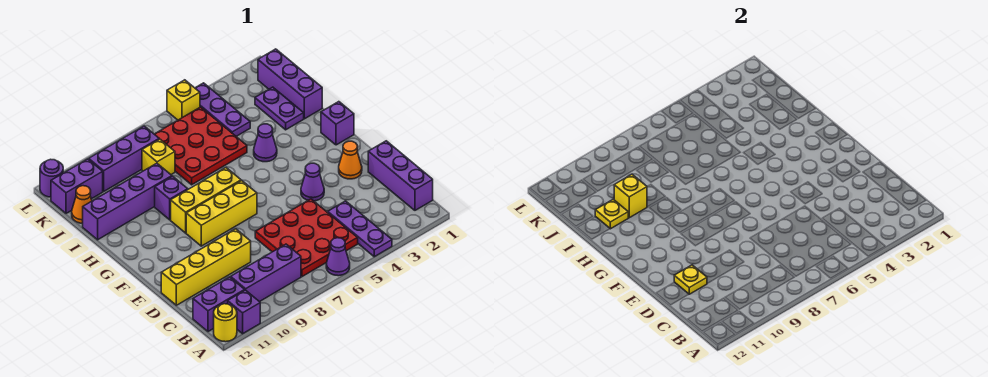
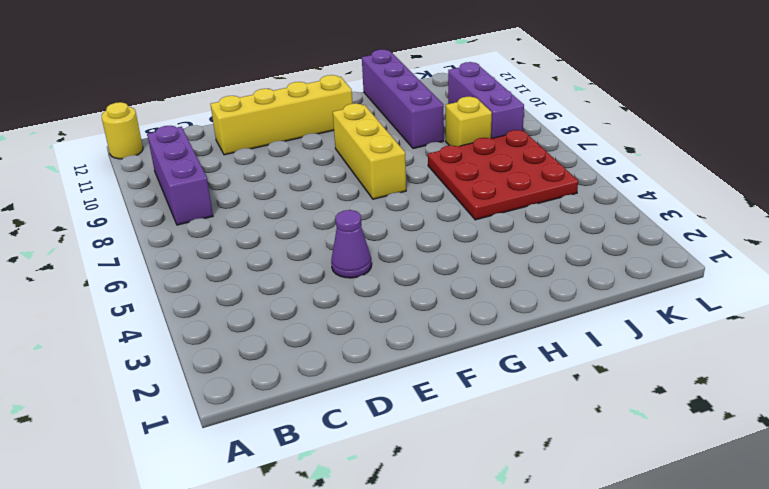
yellow 1x4 brick [210,75,353,155] -> yellow 1x4 brick turned to [161,229,251,305]
none -> purple 1x3 plate [328,201,392,257]
none -> purple 1x1 cone [326,238,350,276]
none -> purple 1x1 brick [228,290,260,334]
none -> purple 1x3 brick [368,141,433,210]

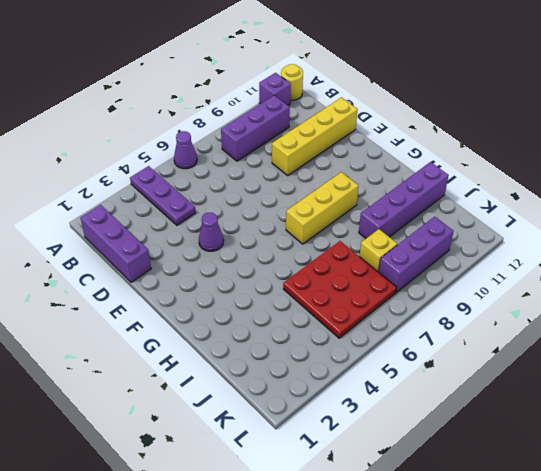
none -> red 3x3 plate [255,199,358,277]
none -> purple 1x2 brick [193,277,245,332]
none -> orange 1x1 cone [339,141,362,179]
none -> yellow 1x3 brick [186,181,257,246]

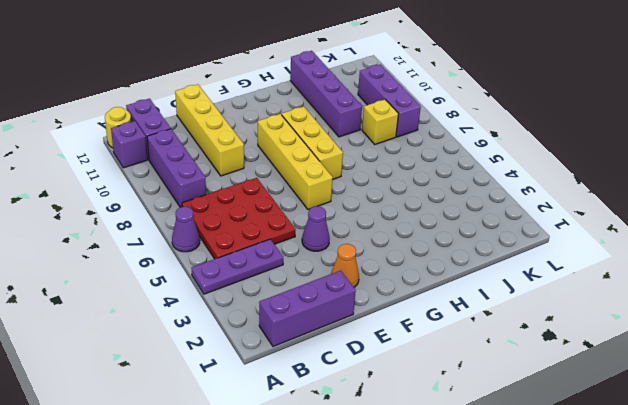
yellow 1x4 brick [258,114,333,209] -> yellow 1x3 brick [186,181,257,246]
none -> purple 1x1 brick [321,102,354,145]
none -> purple 1x1 cone [254,124,277,162]
none -> purple 1x1 brick [155,176,188,220]
none -> purple 1x3 brick [258,49,322,119]

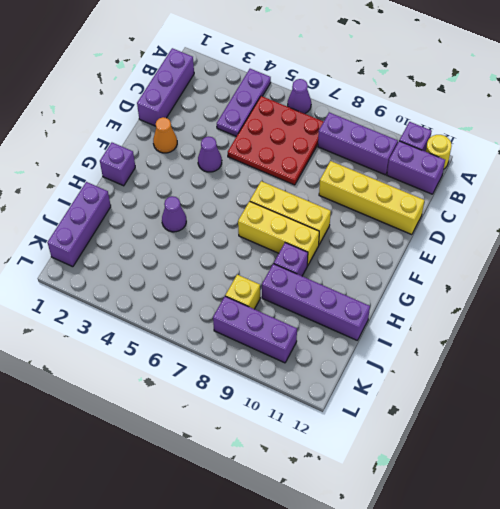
none -> purple 1x2 plate [255,87,304,130]
none -> red 3x3 plate [155,107,247,185]
none -> purple 1x3 plate [195,83,250,137]
none -> orange 1x1 cone [72,186,92,223]

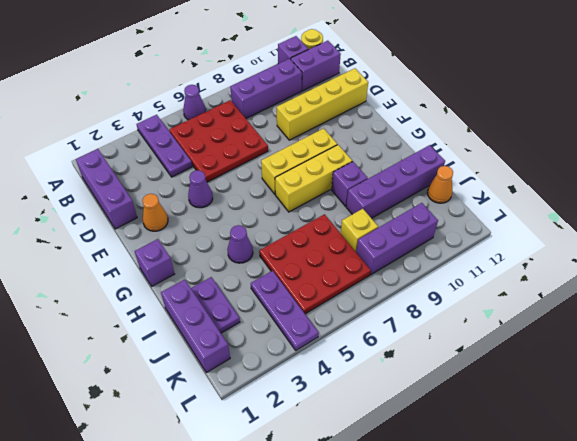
none -> purple 1x2 brick [51,159,103,213]
none -> yellow 1x1 brick [167,80,200,120]
none -> purple 1x1 round brick [40,159,63,197]
none -> yellow 1x1 plate [674,265,707,294]

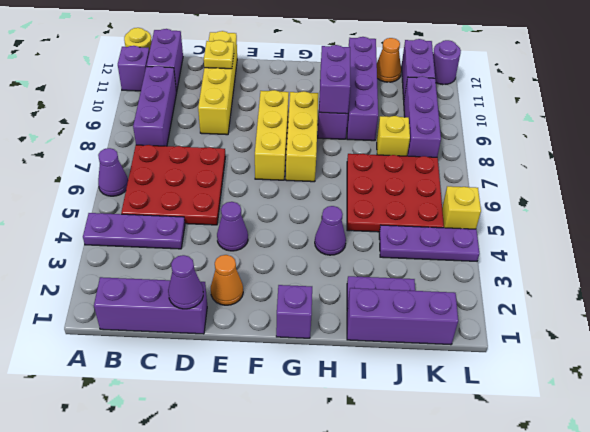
purple 1x1 cone [168,255,203,309] -> none
purple 1x2 brick [319,45,350,114] -> none
none -> yellow 1x1 brick [614,174,647,218]
none -> yellow 1x1 plate [595,199,628,229]

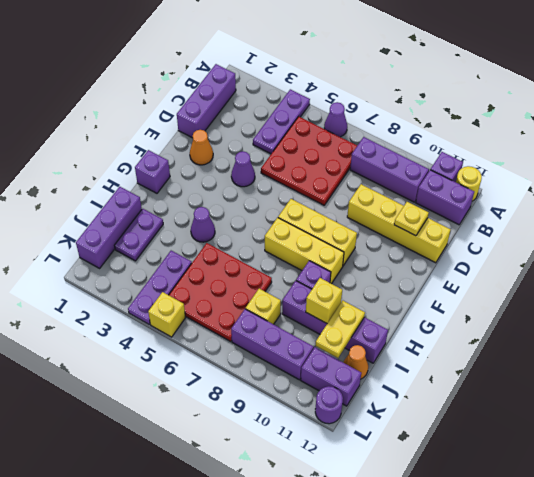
yellow 1x2 plate [315,300,365,358] -> yellow 1x1 plate [595,199,628,229]

